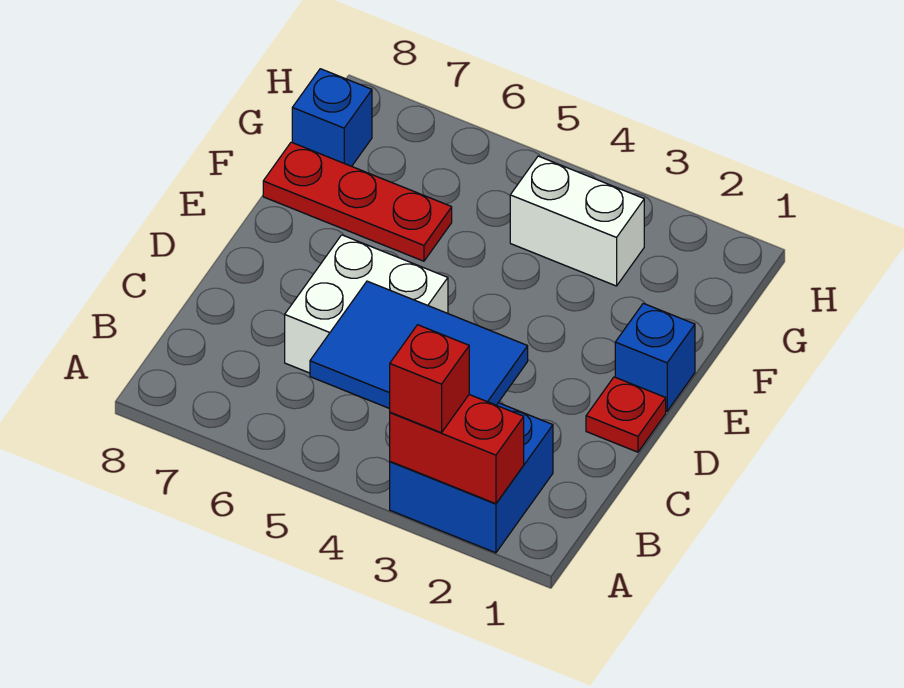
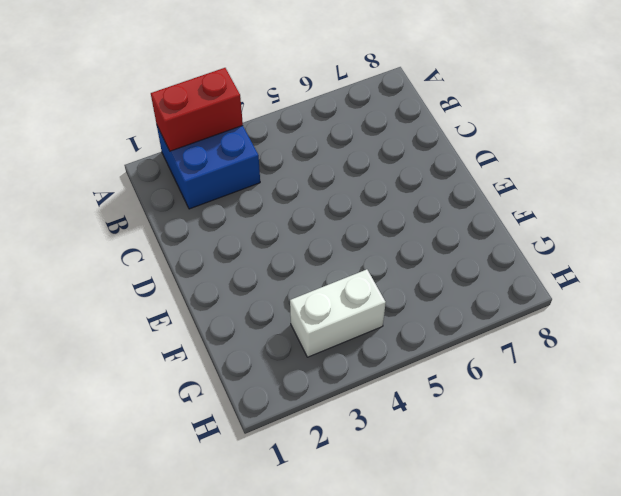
none -> white 2x2 brick [285,235,448,373]
none -> red 1x1 plate [586,377,666,452]

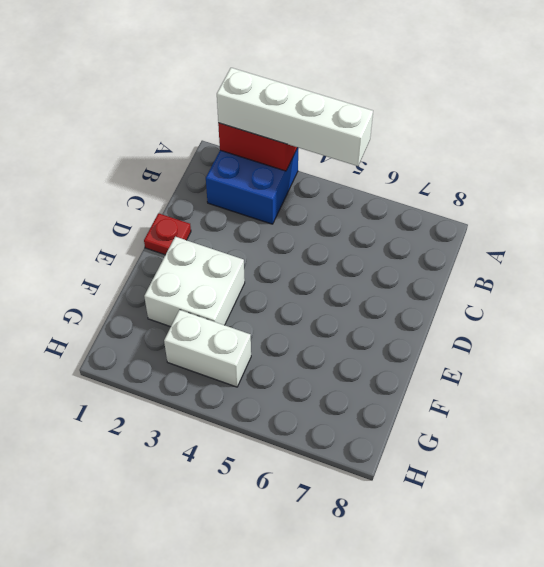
white 1x4 brick [217,68,373,166] -> red 1x1 brick [390,325,469,433]
white 2x2 brick [144,237,245,327] -> white 2x2 brick moved to [285,235,448,373]
none -> blue 1x1 brick [615,303,695,411]
none -> red 1x3 plate [263,142,452,261]

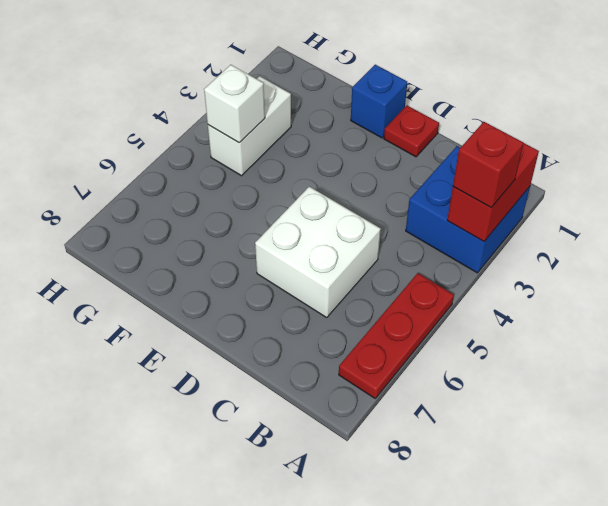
red 1x3 plate [339,273,454,398] -> red 1x3 plate moved to [263,142,452,261]
white 1x1 brick [204,65,265,143] -> none
none -> blue 1x1 brick [292,69,372,166]
none -> blue 2x3 tile [310,281,528,409]

